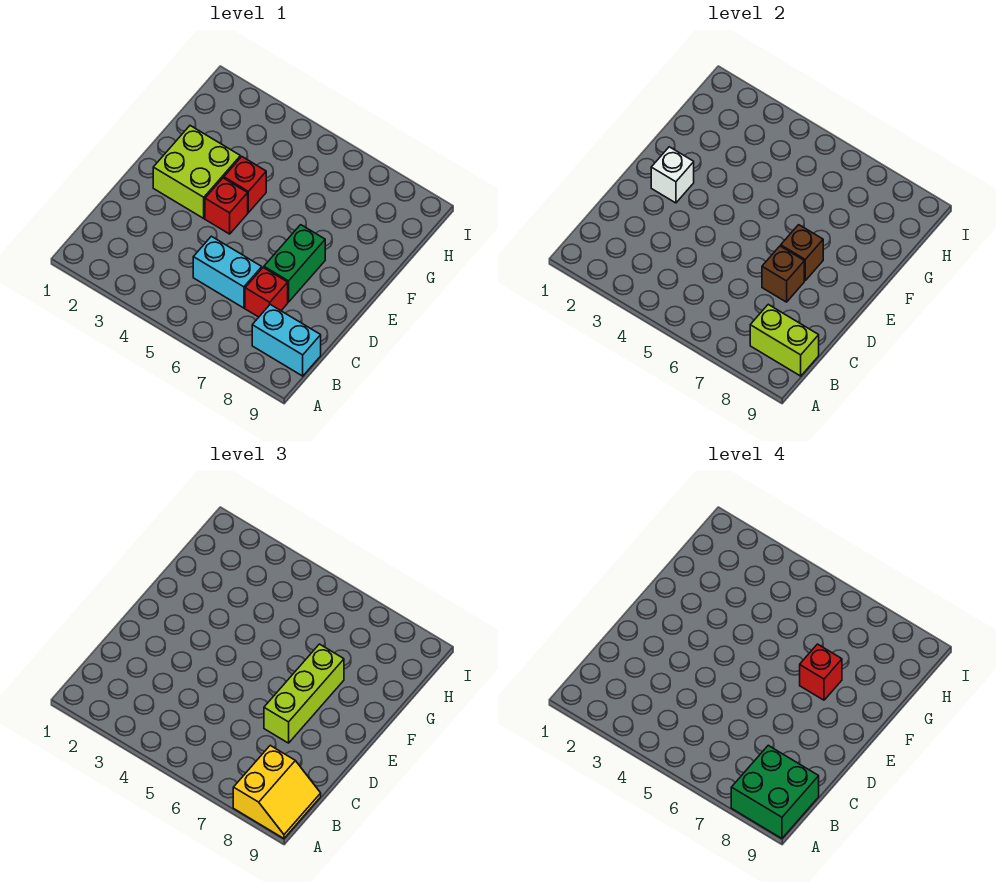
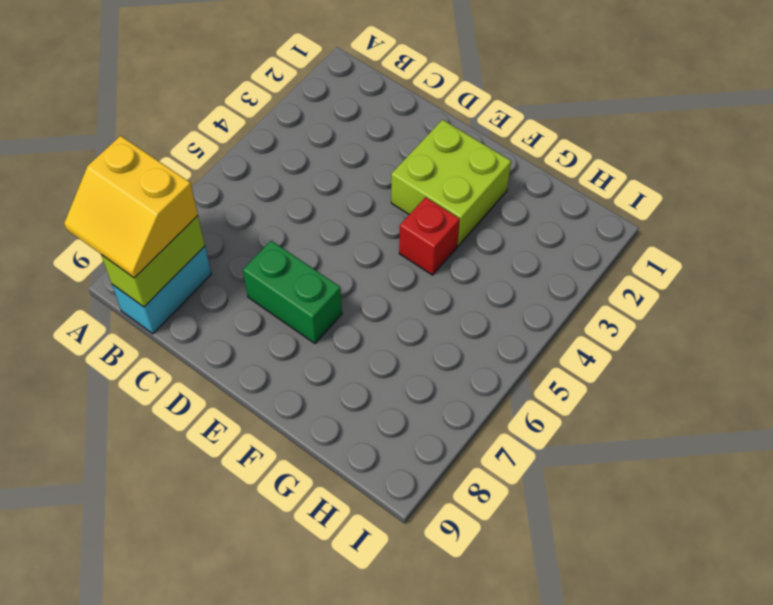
none -> cyan 1x2 brick [193,236,262,308]
none -> red 1x1 brick [245,268,288,317]
none -> red 1x1 brick [205,178,248,234]

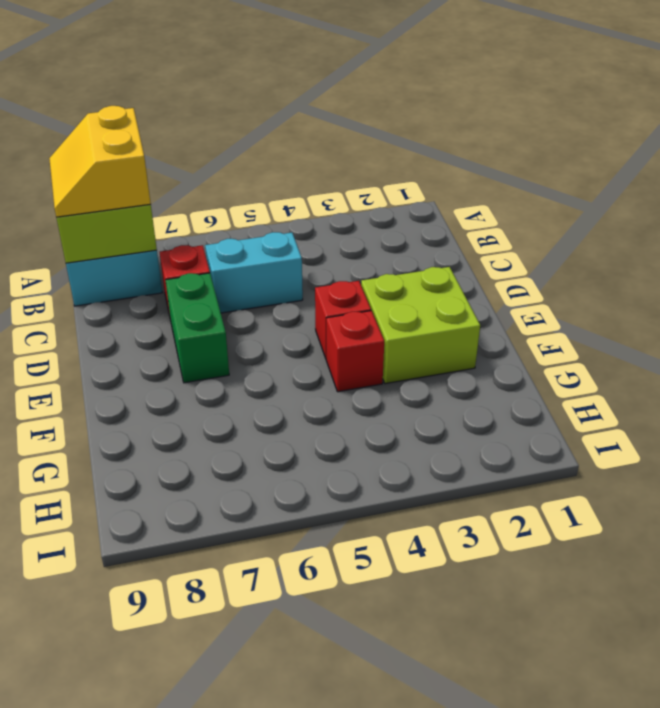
none -> brown 1x1 brick [762,246,804,302]
none -> white 1x1 brick [651,147,694,203]
none -> brown 1x1 brick [781,225,823,280]

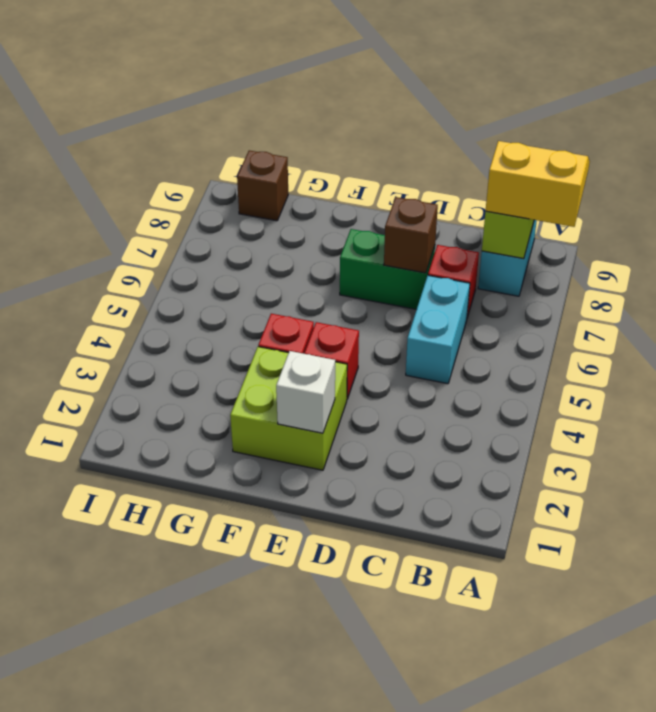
brown 1x1 brick [237,150,288,221] -> brown 1x1 brick moved to [781,225,823,280]
none -> lime 1x3 brick [264,644,344,743]
none -> green 2x2 brick [731,745,819,838]
none -> red 1x1 brick [800,644,842,700]

